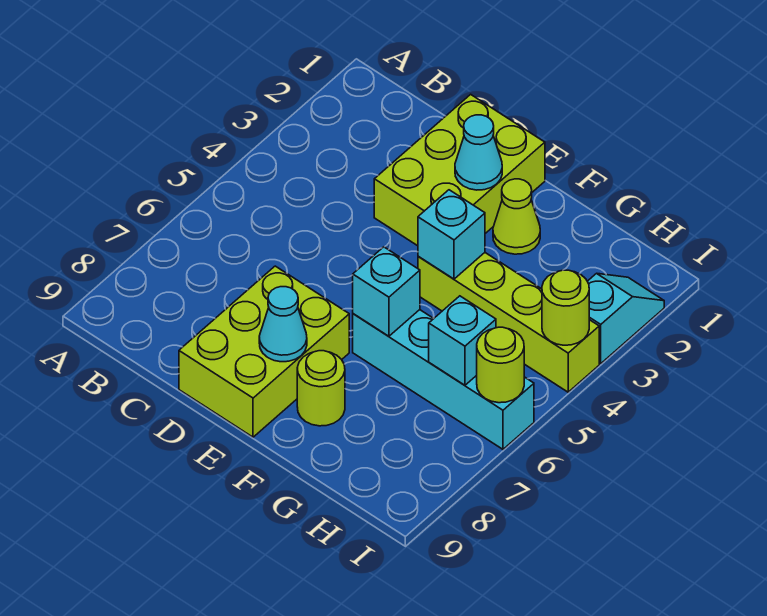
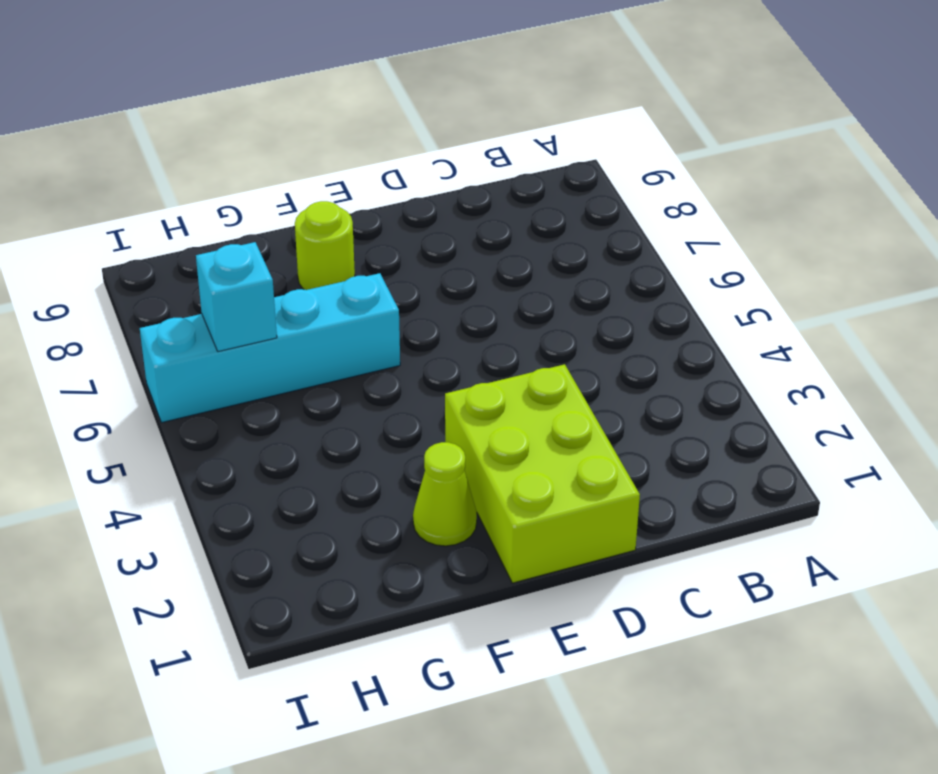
none -> lime 2x3 brick [179,266,349,437]
none -> lime 1x4 brick [418,253,599,392]
none -> cyan 1x2 slope [587,273,664,363]

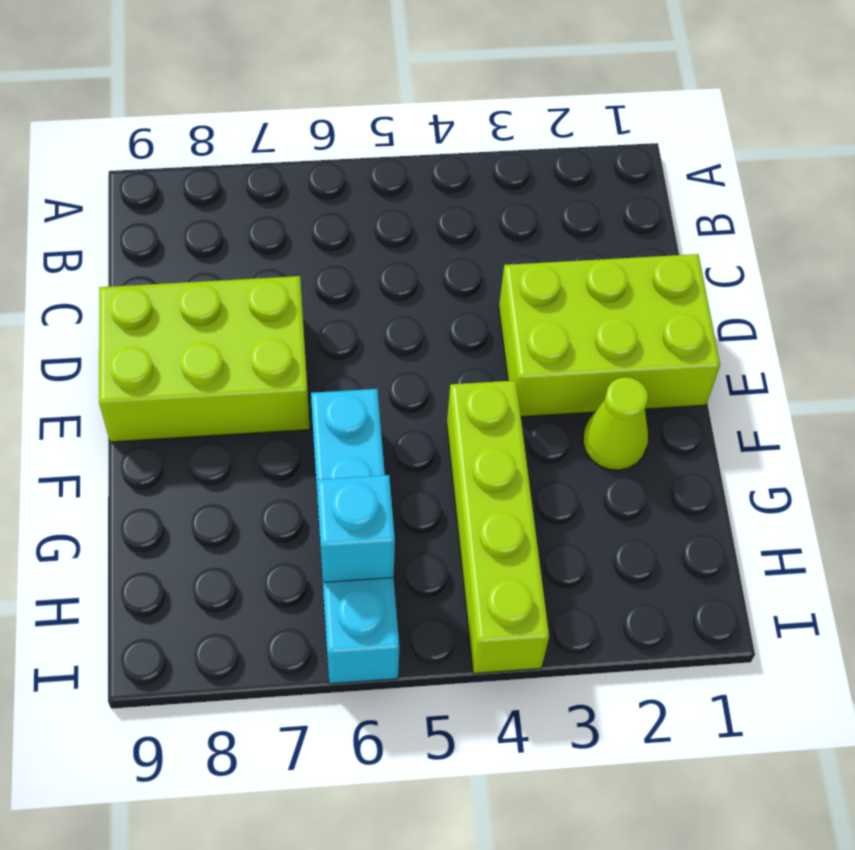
none -> lime 1x1 round brick [297,351,345,426]
none -> cyan 1x2 slope [587,273,664,363]
none -> cyan 1x1 cone [455,115,502,190]

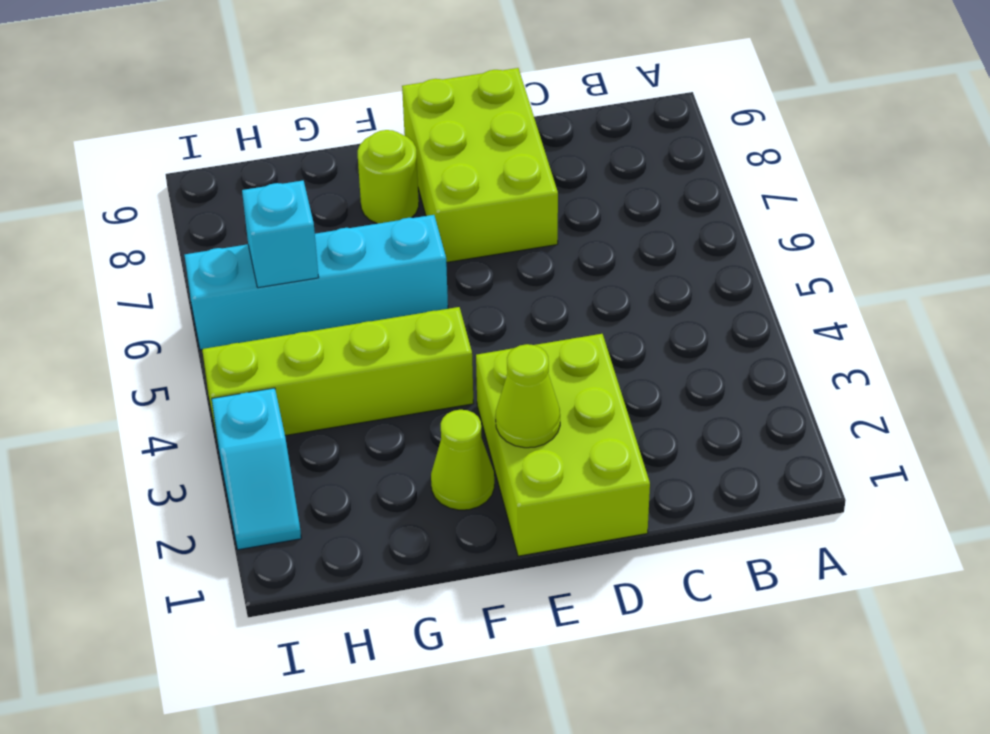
lime 1x1 cone [496,344,560,448] -> cyan 1x1 cone [455,115,502,190]
none -> cyan 1x1 cone [259,287,307,362]
none -> cyan 1x1 brick [418,190,485,279]
none -> cyan 1x1 brick [353,247,420,336]

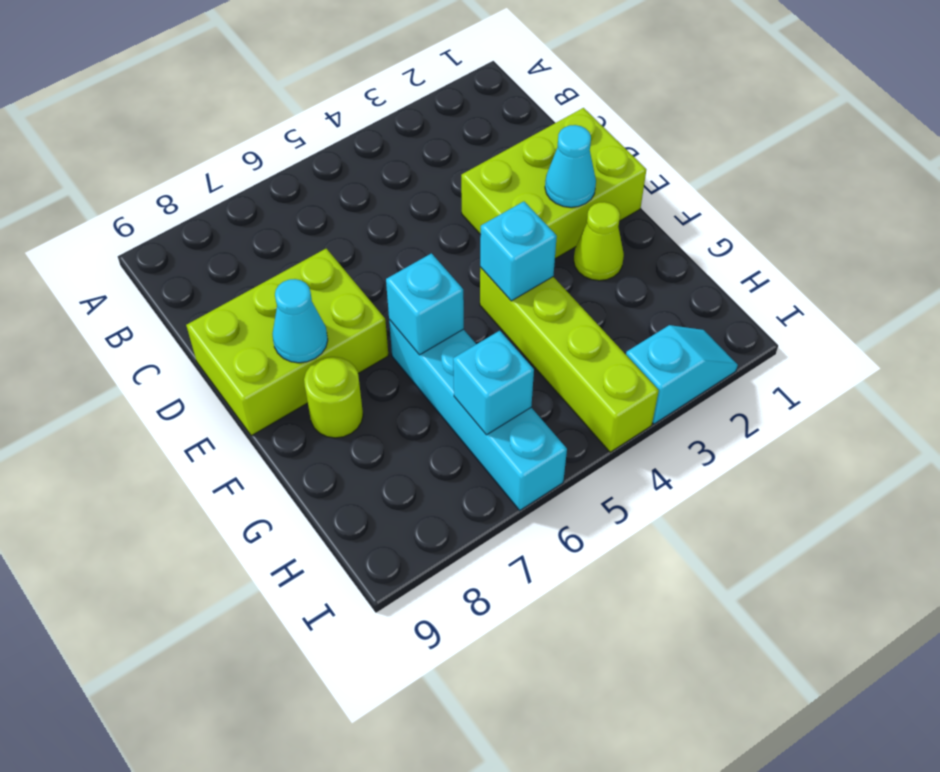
none -> lime 1x1 round brick [542,270,589,345]
none -> lime 1x1 round brick [477,327,524,403]

